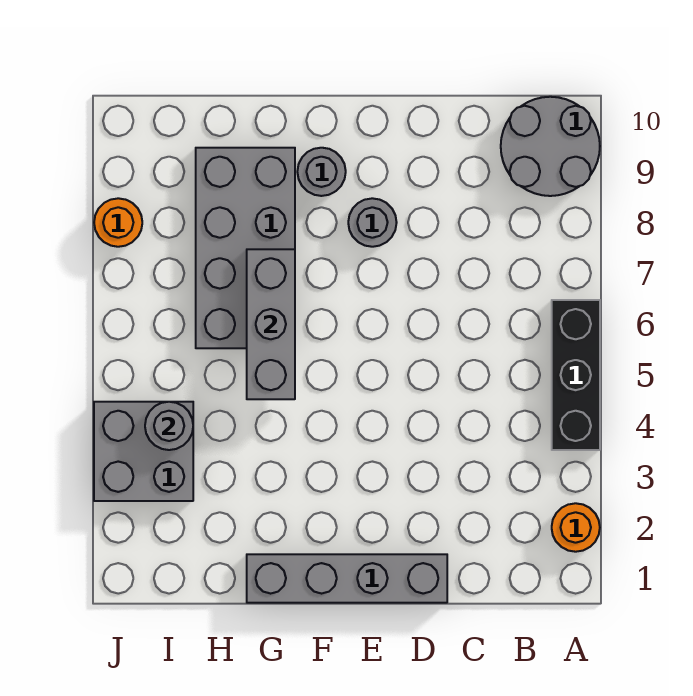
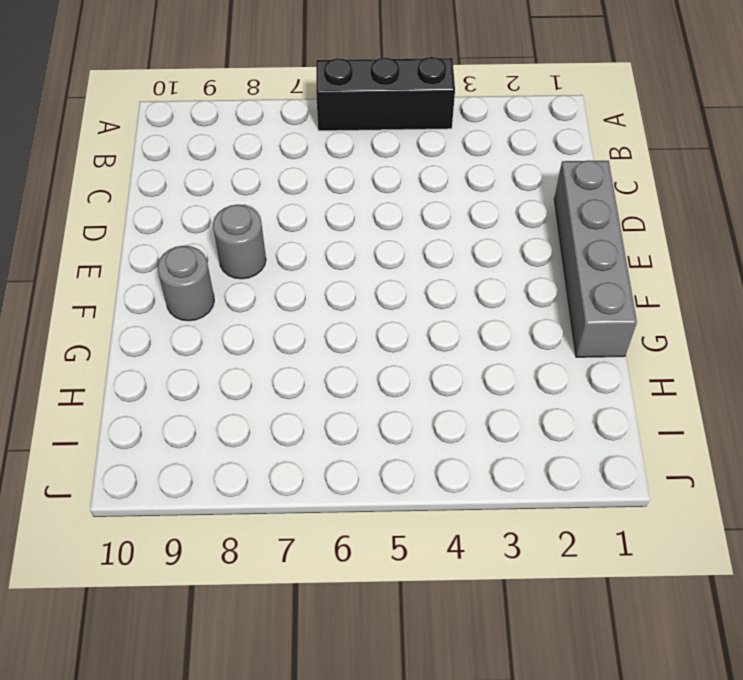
none -> orange 1x1 round brick [552,503,600,552]
none -> grey 2x2 round brick [501,97,600,196]

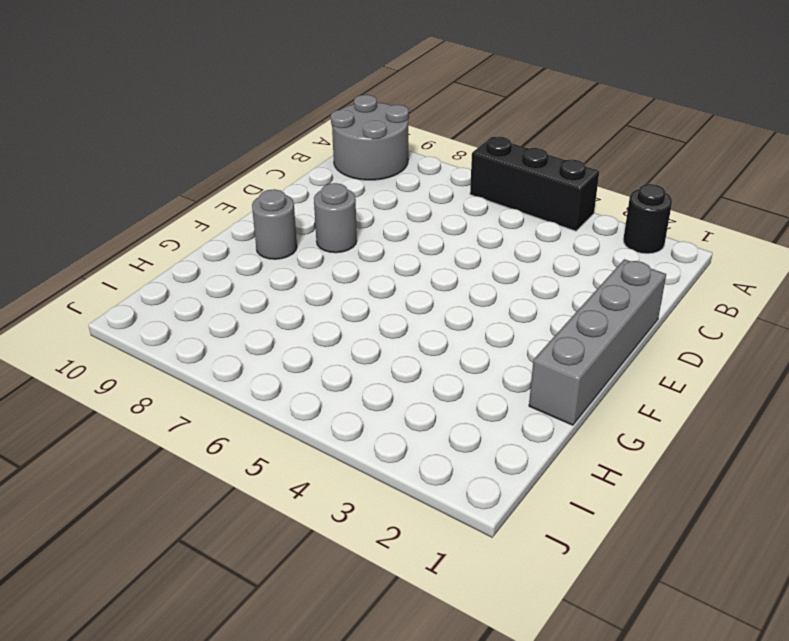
black 1x1 round brick [623,184,672,254] -> orange 1x1 round brick [552,503,600,552]
none -> grey 2x4 brick [196,148,295,348]
none -> grey 2x2 brick [94,402,193,501]

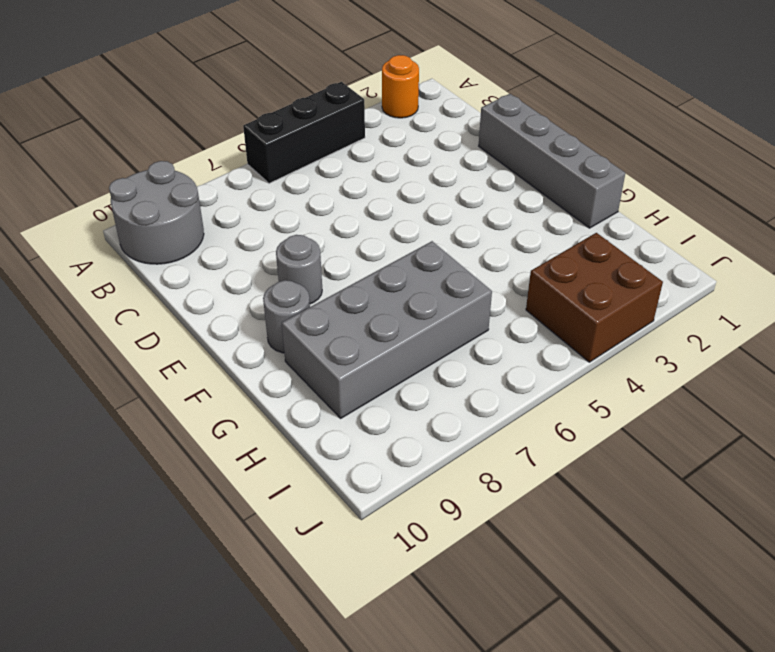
brown 2x2 brick [526,233,663,362] -> grey 2x2 brick [94,402,193,501]
none -> orange 1x1 round brick [94,198,142,247]
none -> grey 1x3 brick [247,249,295,399]

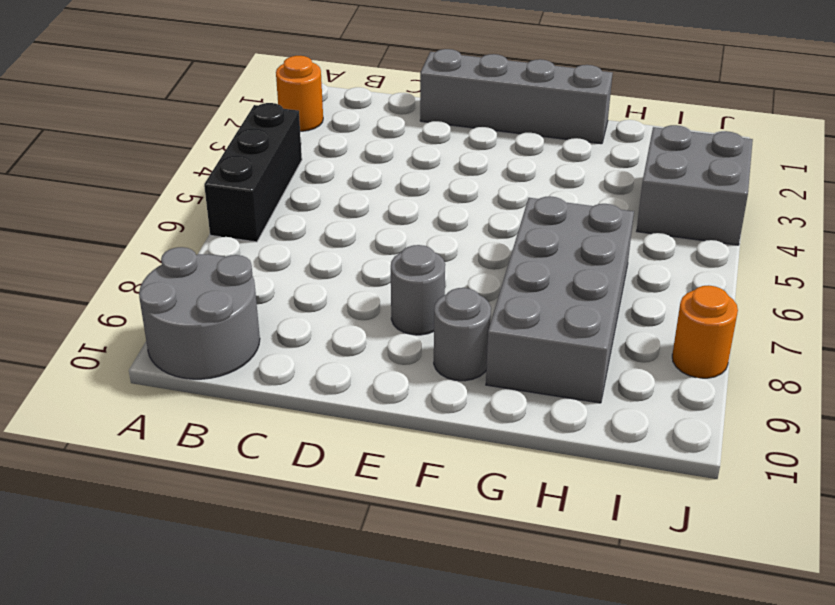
none -> grey 1x3 brick [247,249,295,399]
none -> grey 1x1 round brick [145,402,193,450]

